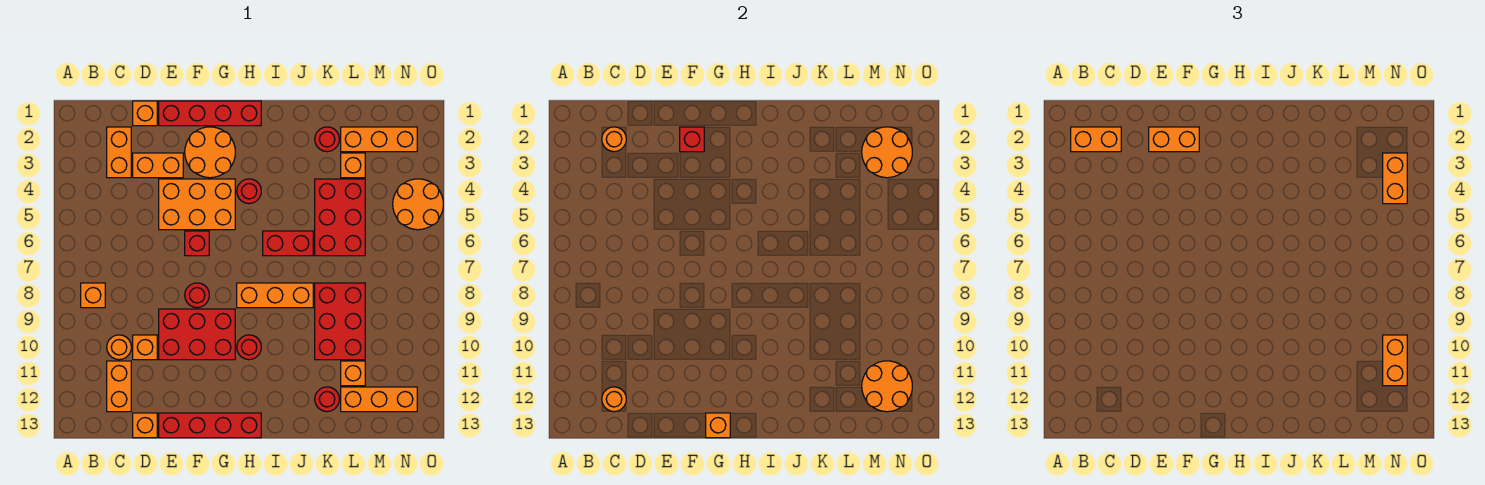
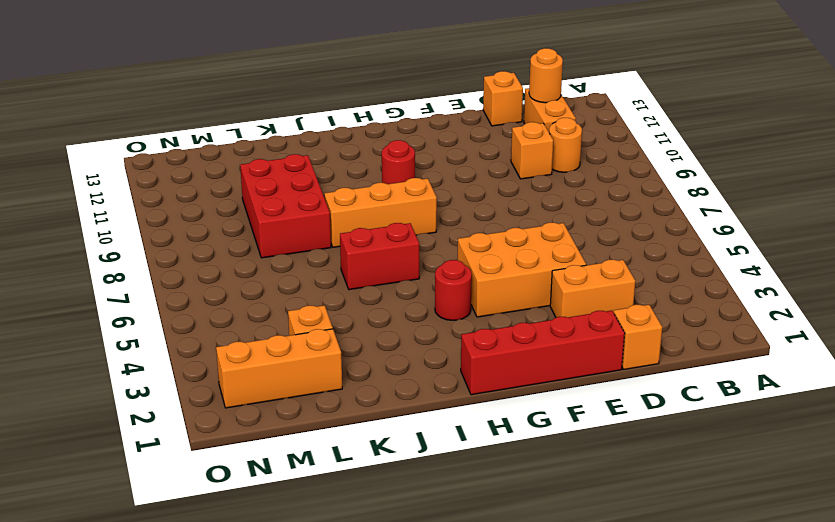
none -> orange 1x1 brick [81,283,105,308]
none -> orange 1x2 brick [107,127,131,178]
none -> red 2x3 brick [159,309,235,360]
none -> red 1x4 brick [159,413,261,438]

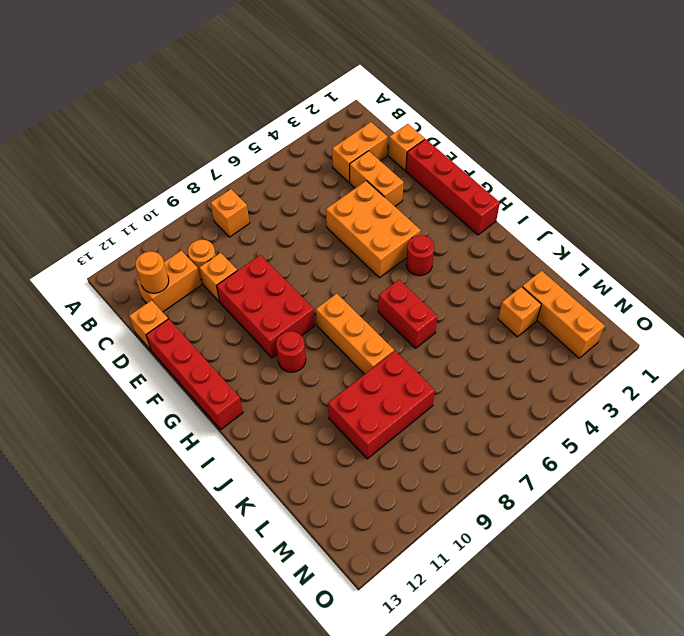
none -> orange 2x2 round brick [185,127,235,178]
none -> red 1x1 brick [185,231,209,256]
none -> red 1x1 round brick [185,283,209,308]
none -> red 1x1 round brick [315,127,339,152]

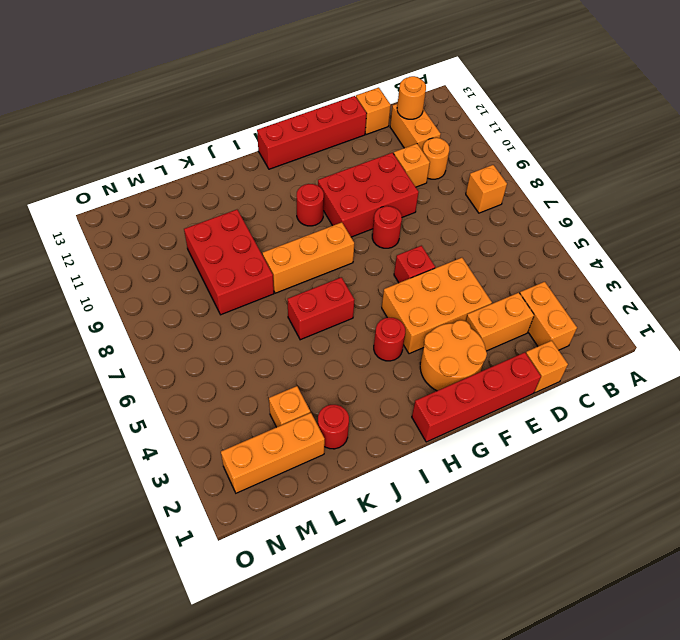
none -> red 2x3 brick [315,179,365,256]
none -> red 1x1 round brick [315,387,339,412]
none -> orange 1x1 brick [341,361,365,386]
none -> orange 1x3 brick [341,387,417,412]

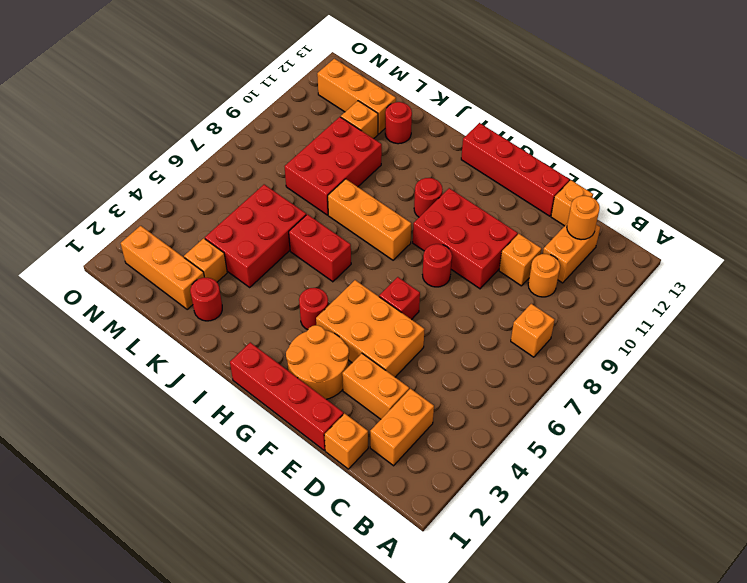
none -> orange 2x2 round brick [393,179,443,230]
none -> orange 1x1 round brick [602,127,626,152]
none -> red 1x1 brick [680,127,704,152]
none -> orange 1x1 brick [706,413,730,438]

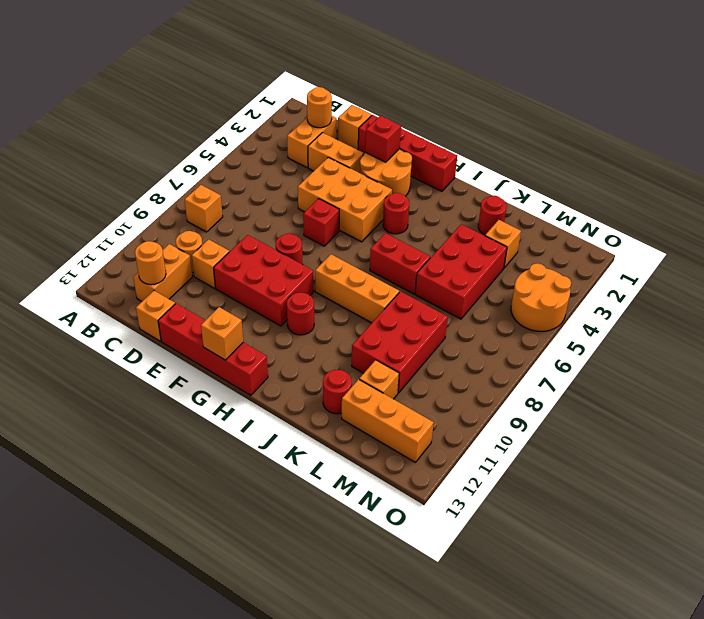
none -> orange 1x3 brick [341,127,417,152]
none -> orange 2x2 round brick [862,127,912,178]
none -> orange 2x2 round brick [862,361,912,412]
none -> orange 1x2 brick [1071,127,1121,152]

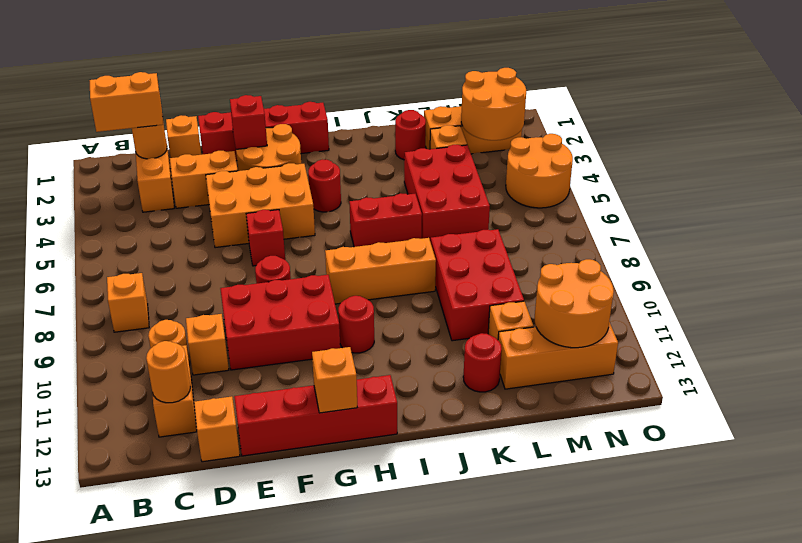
none -> orange 1x2 brick [1149,127,1199,152]
none -> orange 1x2 brick [1383,153,1407,204]
none -> orange 1x2 brick [1383,335,1407,386]

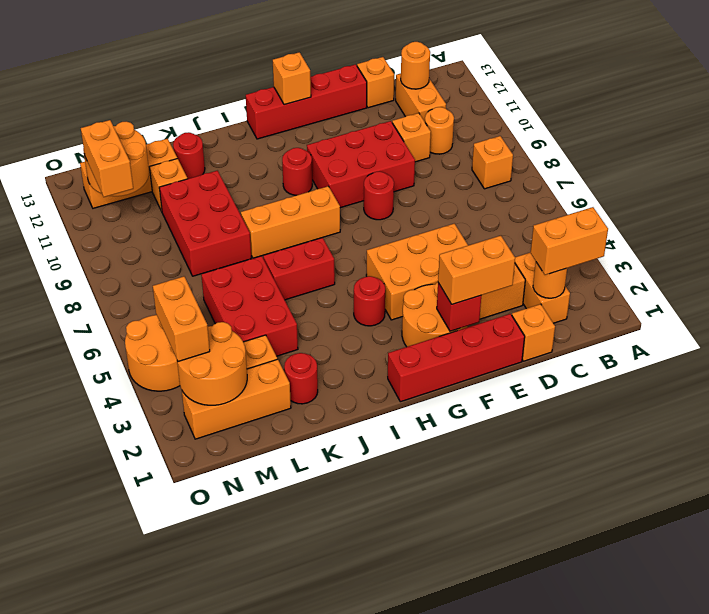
none -> red 1x1 brick [185,231,209,256]

